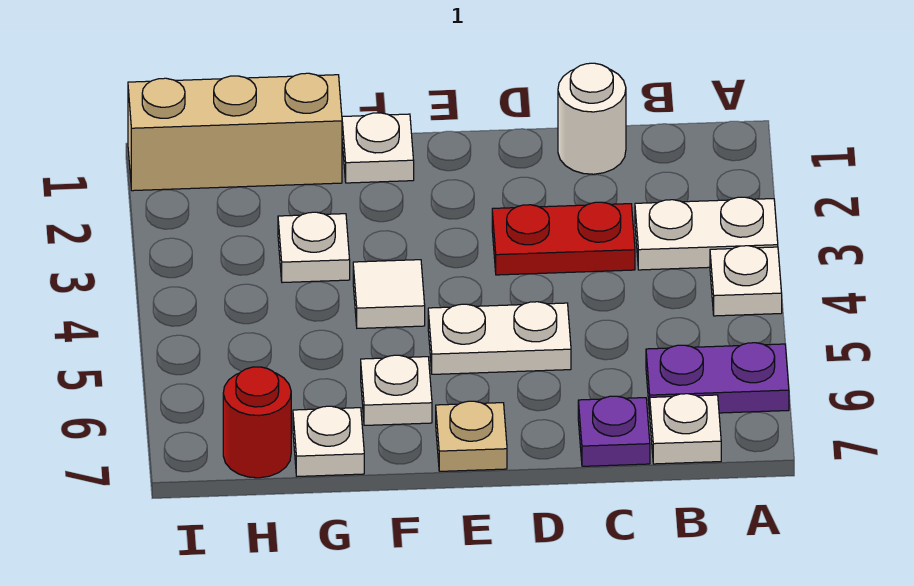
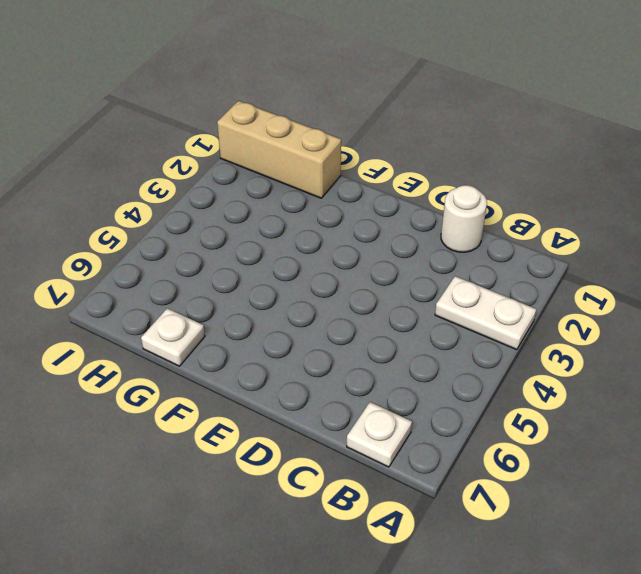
none -> white 1x1 plate [710,246,782,316]
none -> purple 1x2 plate [646,343,789,414]
none -> red 1x2 plate [492,202,635,275]

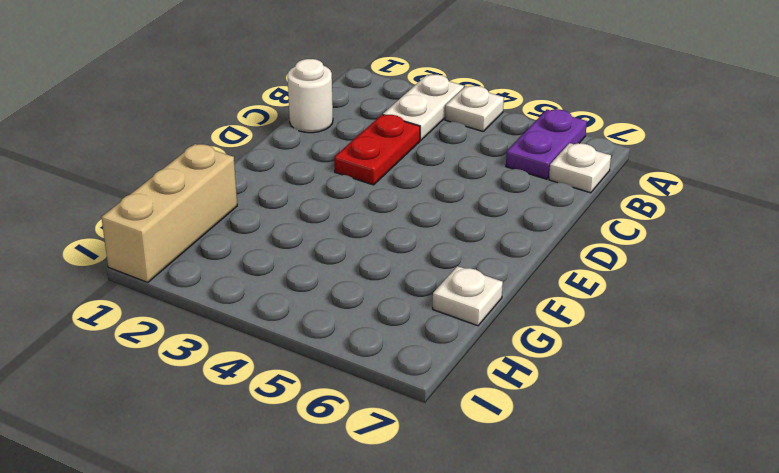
none -> purple 1x1 plate [578,396,650,466]
none -> white 1x2 plate [428,302,571,374]
none -> tan 1x1 plate [436,401,507,471]

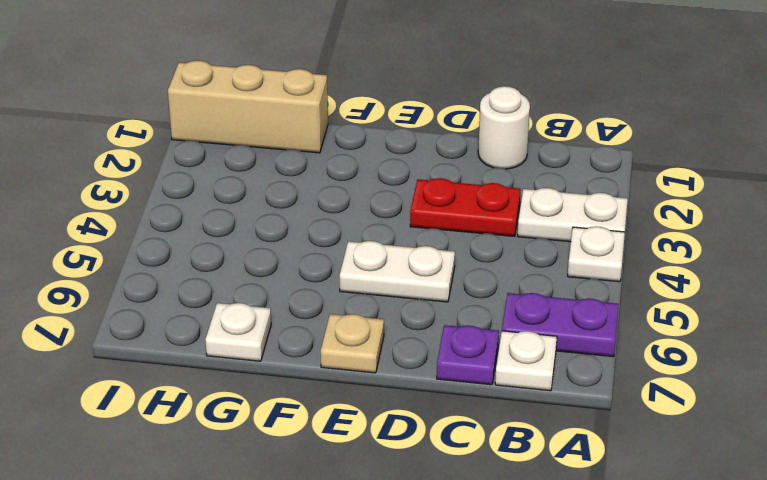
none -> white 1x1 plate [342,113,414,183]
none -> white 1x1 tile [353,260,425,328]
none -> white 1x1 plate [361,355,432,425]

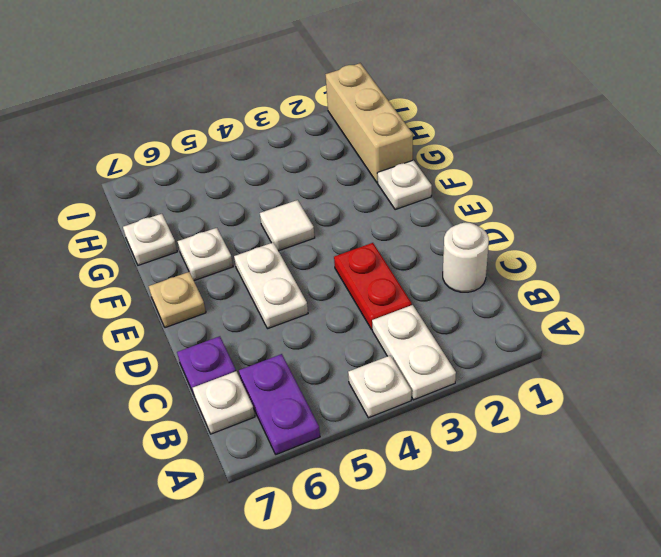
none -> white 1x1 plate [278,212,350,283]
none -> red 1x1 round brick [223,367,291,478]

